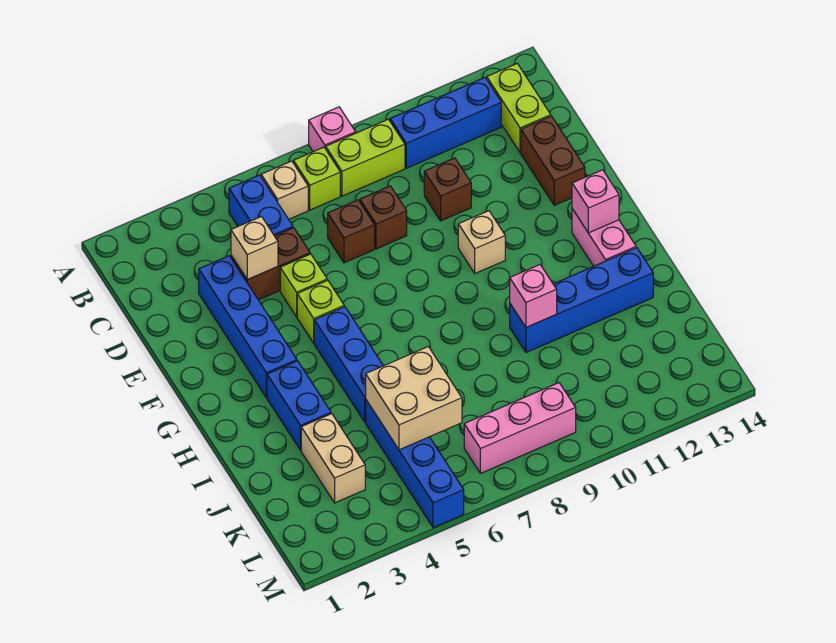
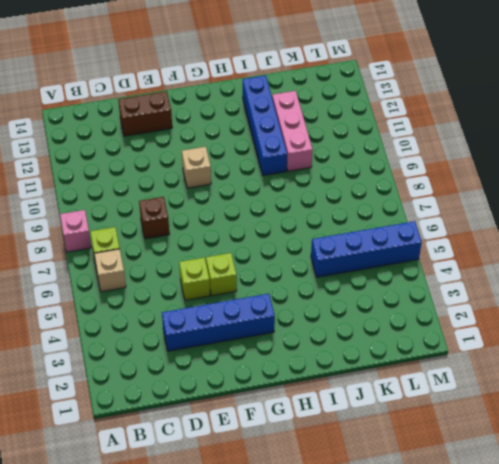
pink 1x3 brick [272,91,313,171] -> pink 1x3 brick moved to [464,383,576,473]
none -> blue 1x2 brick [229,175,293,236]
none -> lime 1x2 brick [326,119,405,196]
none -> blue 1x3 brick [390,78,501,168]

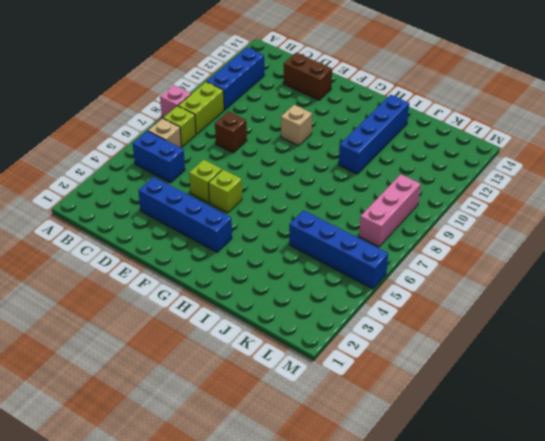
none -> lime 1x2 brick [487,64,551,153]
none -> brown 1x2 brick [231,228,310,300]
none -> brown 1x1 brick [328,200,375,263]

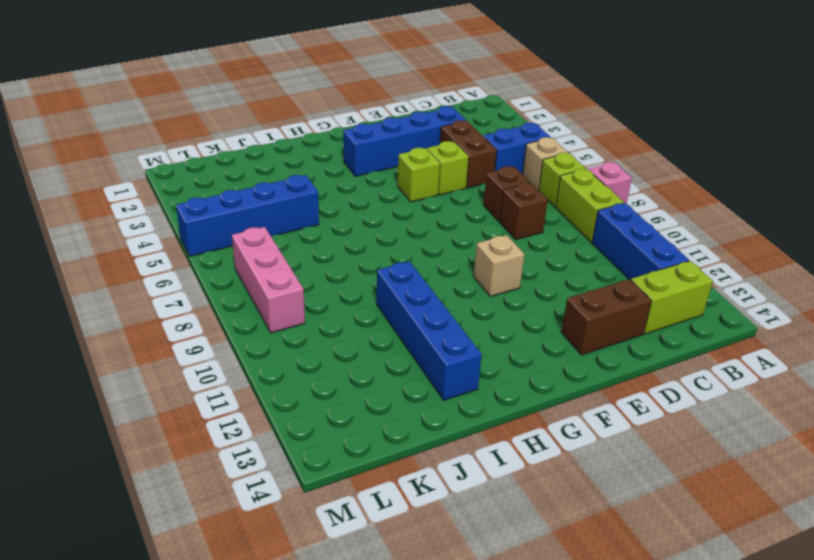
none -> brown 1x1 brick [424,158,471,221]
none -> blue 1x3 brick [314,307,383,422]
none -> pink 1x2 brick [572,209,636,266]

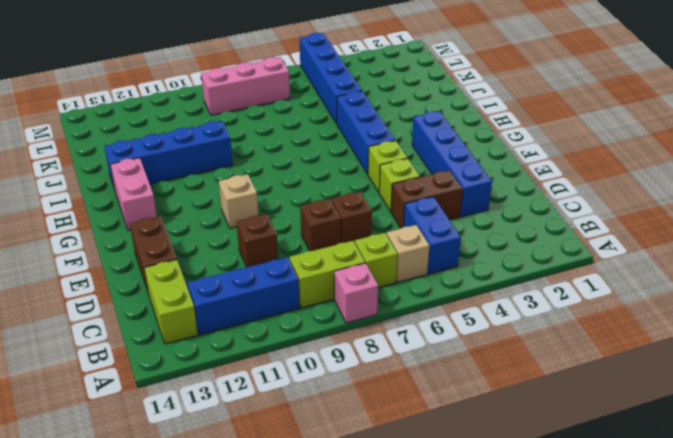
none -> blue 1x2 brick [267,361,331,450]
none -> tan 1x2 brick [301,414,365,503]
none -> tan 1x1 brick [231,217,278,280]

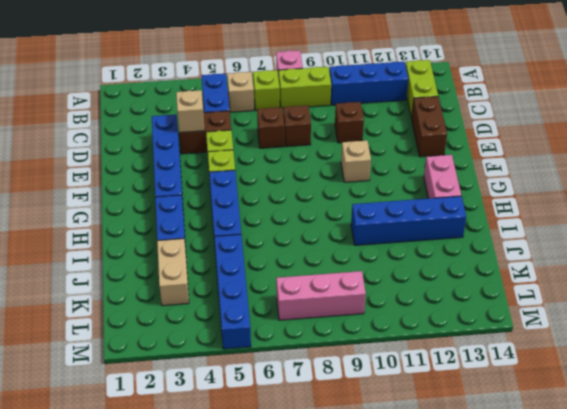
none -> pink 1x1 brick [572,170,619,233]
none -> pink 1x1 brick [510,265,557,327]
none -> tan 2x2 brick [366,347,462,450]

